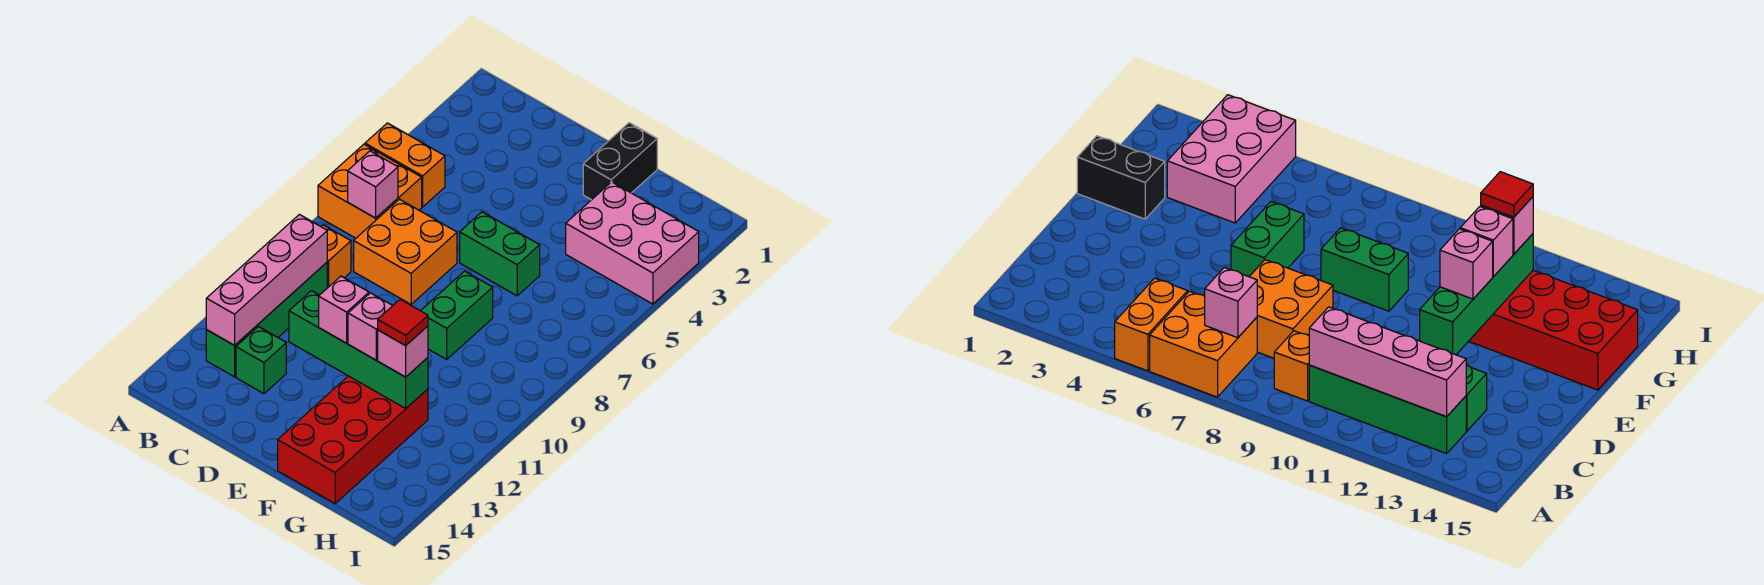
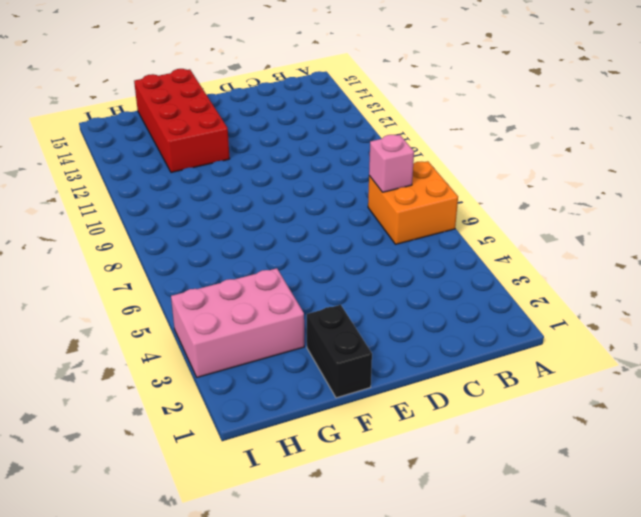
none -> orange 1x2 brick [365,123,445,207]
none -> orange 1x1 brick [321,225,351,288]
none -> green 1x4 brick [206,263,327,377]

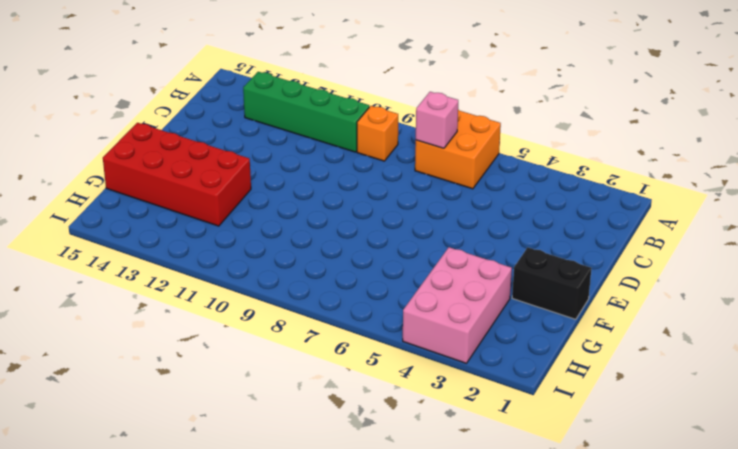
none -> orange 1x2 brick [365,123,445,207]
none -> orange 2x2 brick [354,199,457,304]
none -> green 1x1 brick [236,327,286,394]

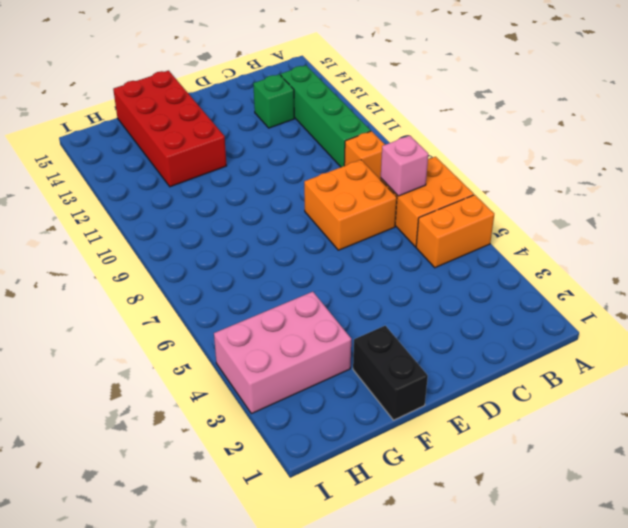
none -> green 1x2 brick [460,212,540,296]
none -> green 1x2 brick [421,271,493,359]
none -> pink 1x4 brick [206,215,327,345]

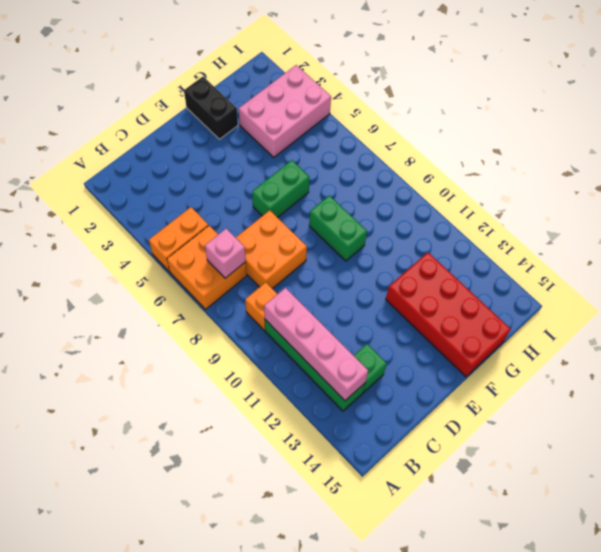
none -> green 1x4 brick [289,291,428,408]
none -> pink 1x1 brick [319,276,369,343]
none -> pink 1x1 brick [348,293,393,360]

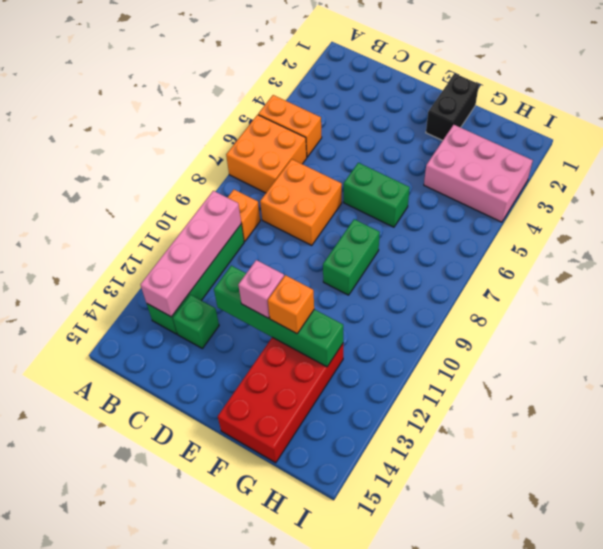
orange 1x1 brick [268,275,314,334] -> pink 1x1 brick [348,293,393,360]
none -> pink 1x1 brick [348,151,398,218]
none -> pink 1x1 brick [378,326,428,377]
none -> red 1x1 tile [378,299,428,346]

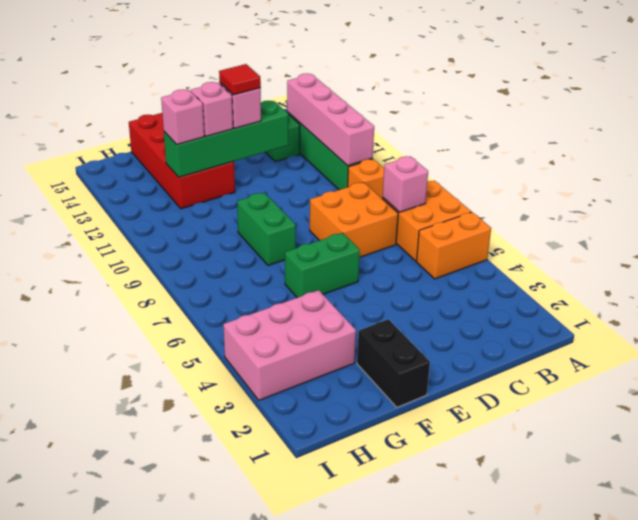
red 1x1 tile [219,64,261,95] -> red 1x1 tile moved to [378,299,428,346]

